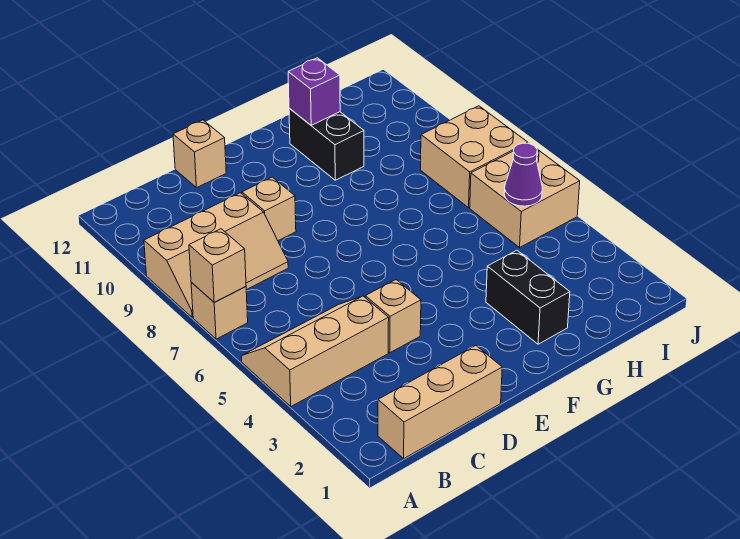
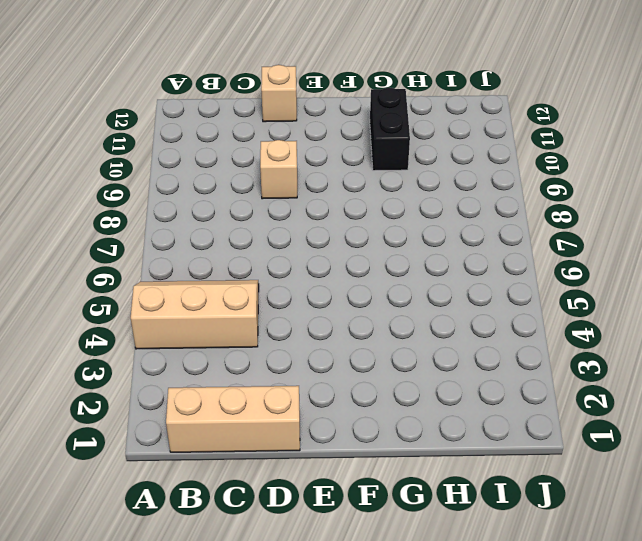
none -> tan 1x1 brick [191,283,248,339]
none -> tan 2x3 slope [144,193,288,317]
none -> tan 1x1 brick [365,280,421,353]

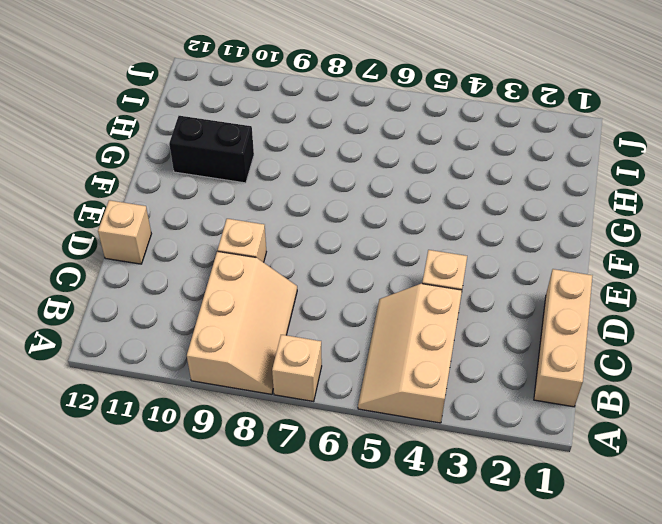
none -> black 1x2 brick [486,250,570,344]
none -> tan 2x2 brick [470,149,580,247]
none -> tan 2x2 brick [420,106,528,208]

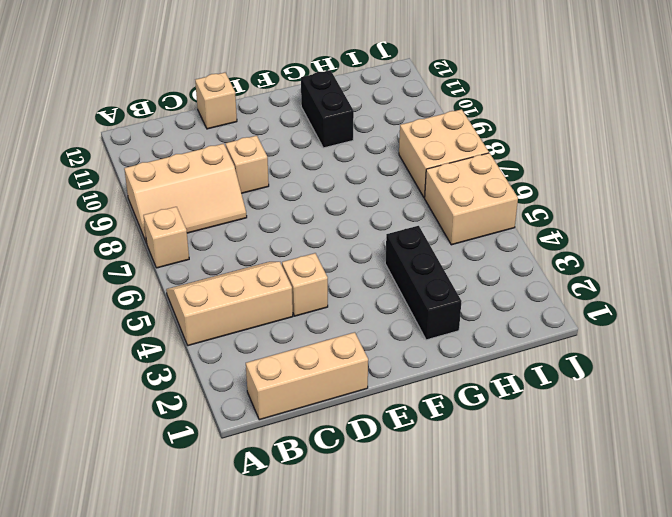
black 1x3 brick [385,226,462,340] -> black 1x2 brick [486,250,570,344]
none -> tan 1x1 brick [189,229,246,302]
none -> purple 1x1 brick [288,58,340,125]
none -> purple 1x1 cone [504,143,542,206]

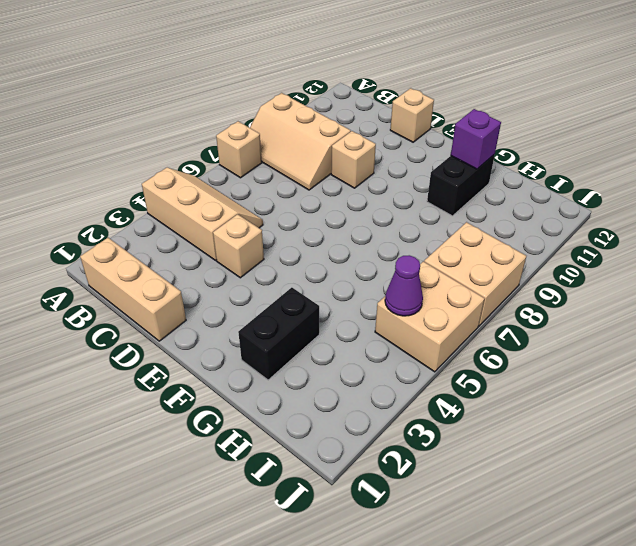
none -> tan 1x1 brick [189,229,246,302]

